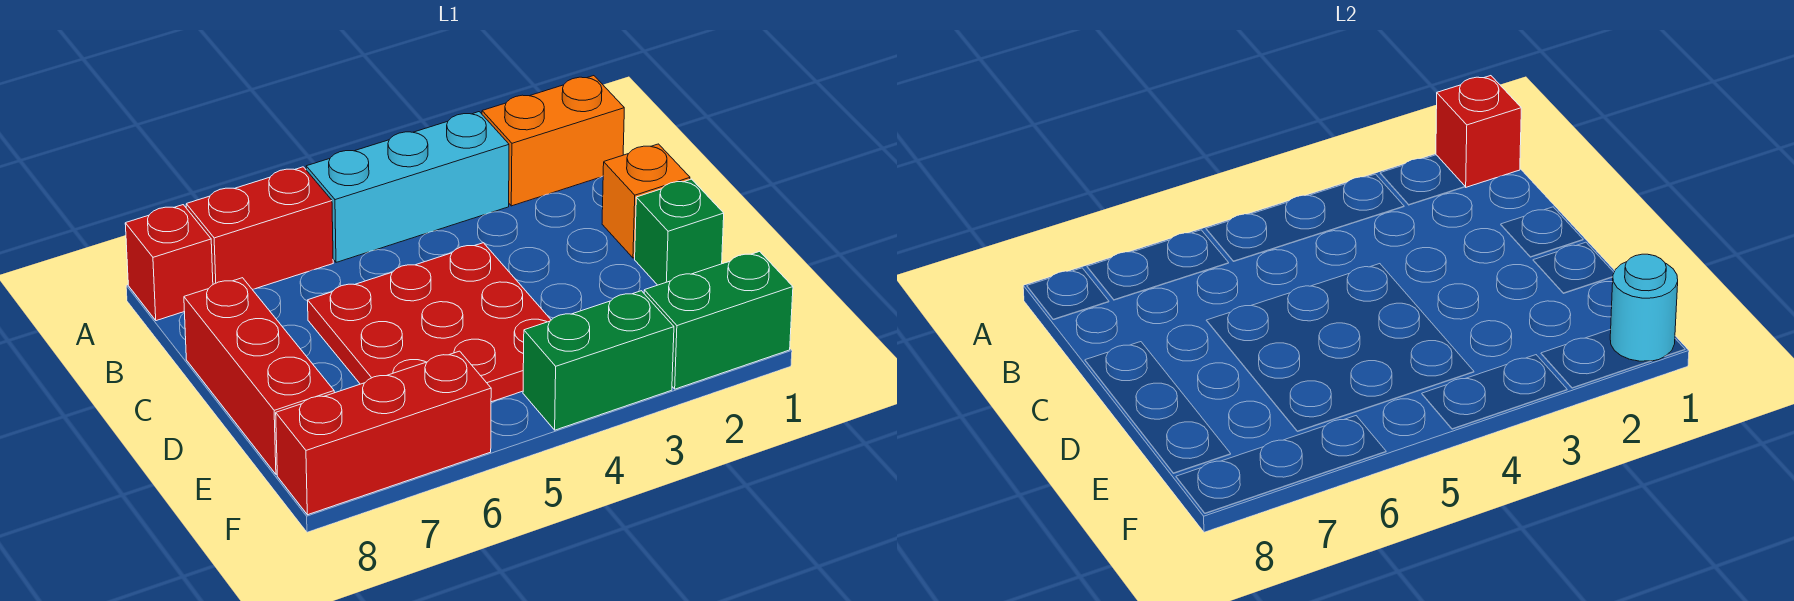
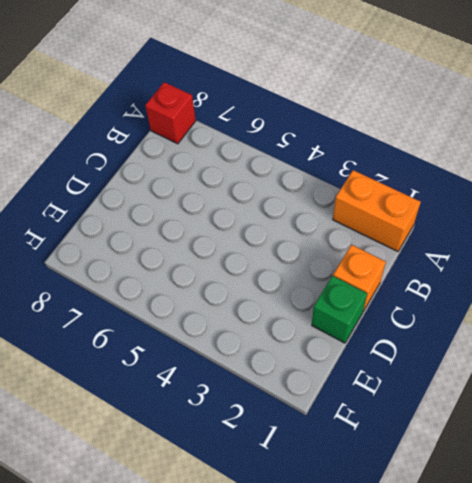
none -> cyan 1x3 brick [306,112,509,262]
none -> red 1x2 brick [186,167,333,289]
none -> red 3x3 plate [308,243,551,402]

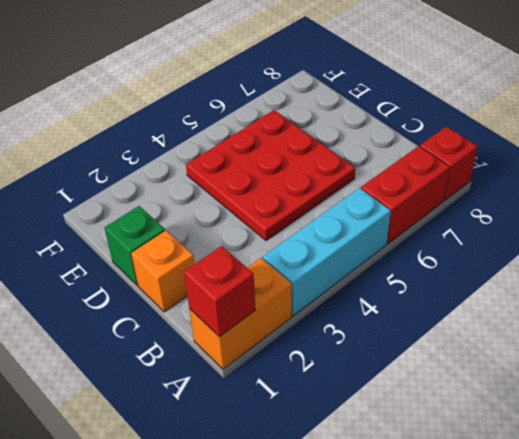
none -> red 1x3 brick [184,278,334,474]
none -> green 1x2 brick [644,251,793,389]
none -> green 1x2 brick [523,291,674,430]

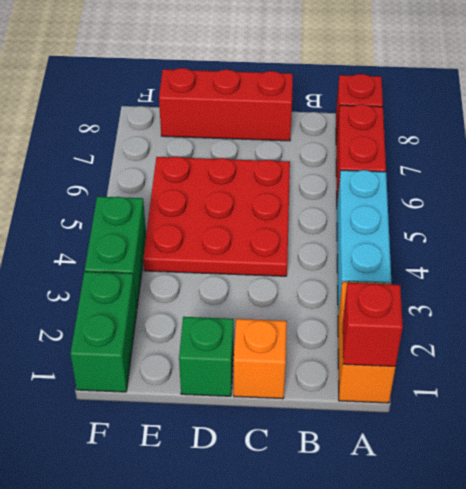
none -> red 1x3 brick [276,351,491,515]
none -> cyan 1x1 round brick [1610,254,1678,361]

